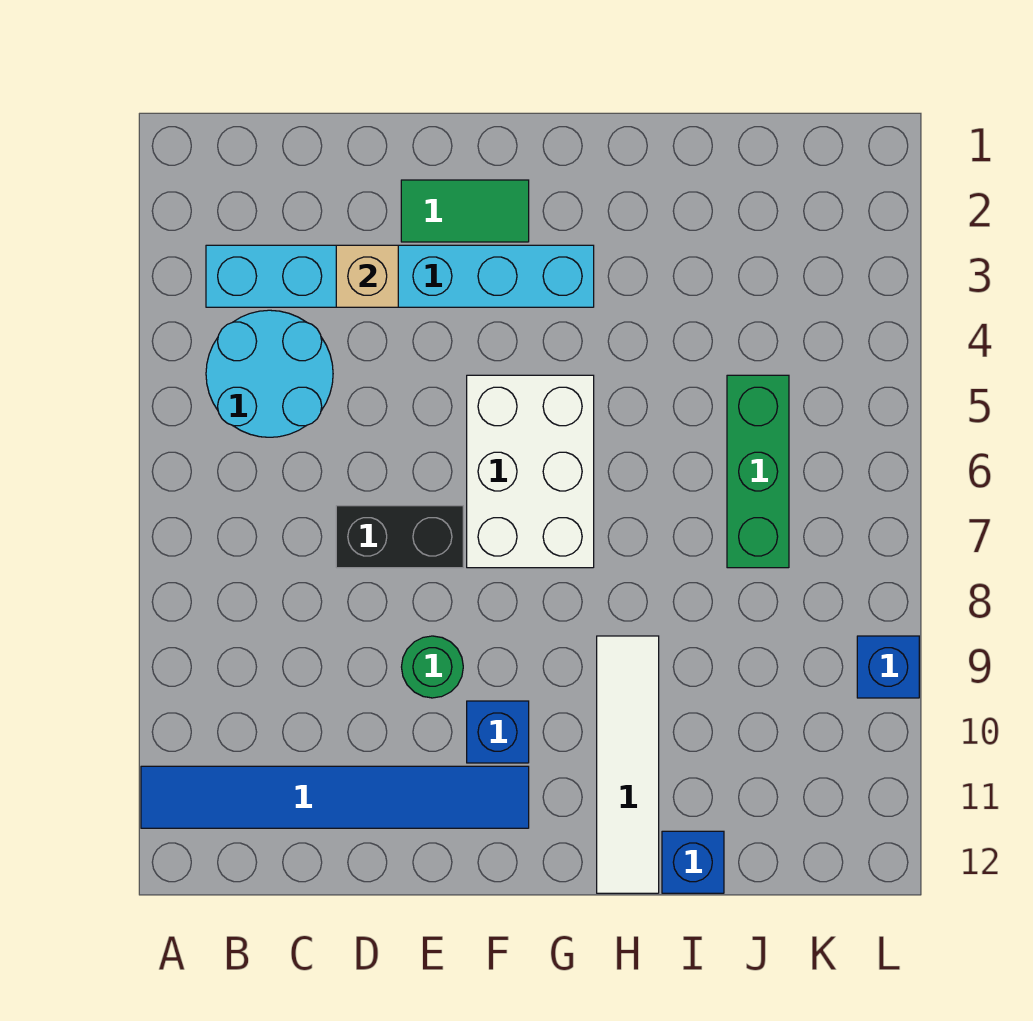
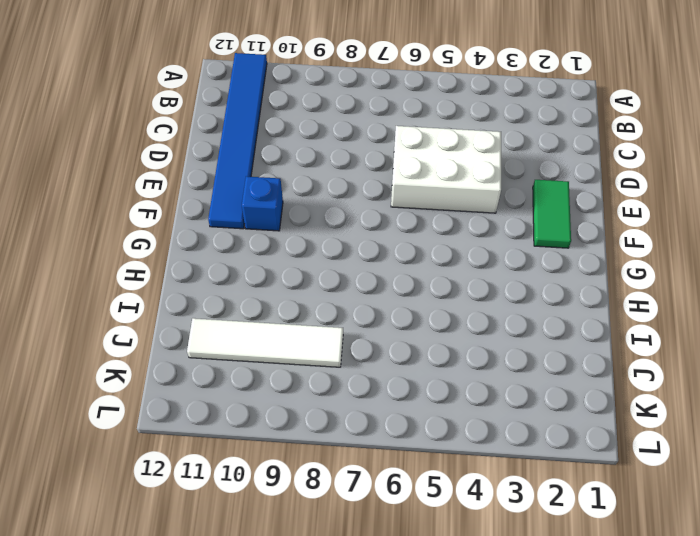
white 2x3 brick [391,126,501,213] -> white 2x3 brick moved to [467,375,594,568]
white 1x4 tile [187,318,343,367] -> white 1x4 tile moved to [597,636,659,893]
none -> cyan 1x6 brick [206,245,594,307]
none -> cyan 2x2 round brick [206,310,333,437]
none -> black 1x2 brick [336,506,463,568]

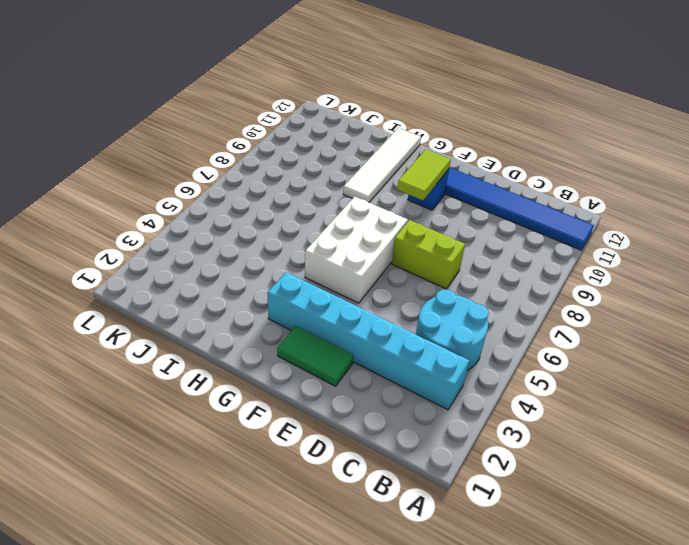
lime 1x2 brick [392,220,465,289] -> black 1x2 brick [336,506,463,568]
lime 1x2 tile [397,149,451,200] -> none
none -> green 1x1 round brick [402,636,463,698]
none -> blue 1x1 brick [662,831,724,893]
none -> green 1x3 brick [727,375,789,568]

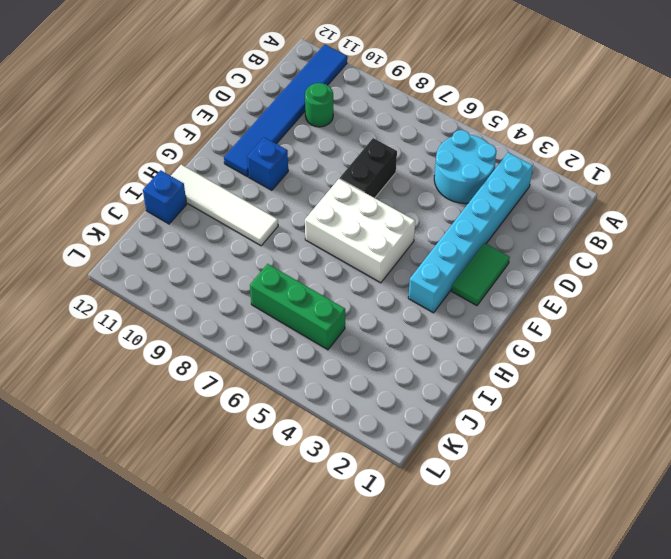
green 1x1 round brick [305,83,333,127] -> green 1x1 round brick moved to [402,636,463,698]
none -> blue 1x1 brick [857,636,919,698]
none -> tan 1x1 brick [336,245,398,307]

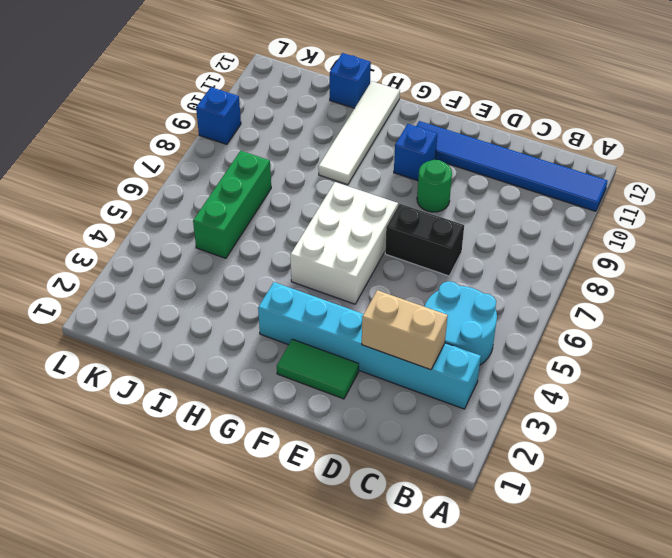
tan 1x2 brick [362,290,448,370] -> tan 1x1 brick [336,245,398,307]

